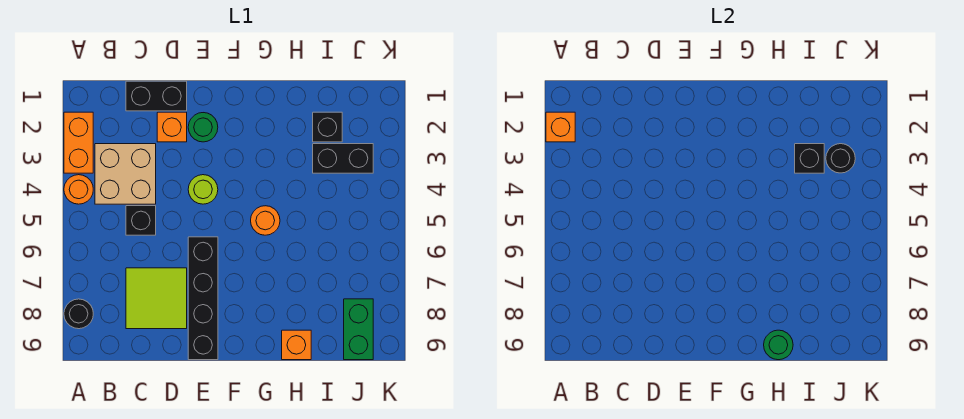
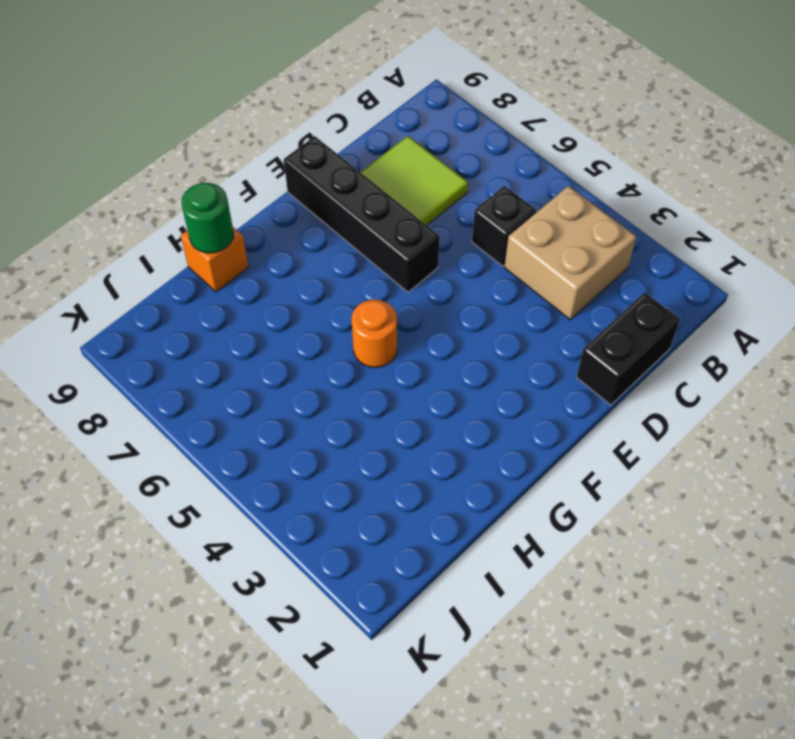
none -> orange 1x2 brick [64,112,93,173]
none -> orange 1x1 round brick [64,175,93,204]
none -> black 1x1 round brick [64,299,93,329]

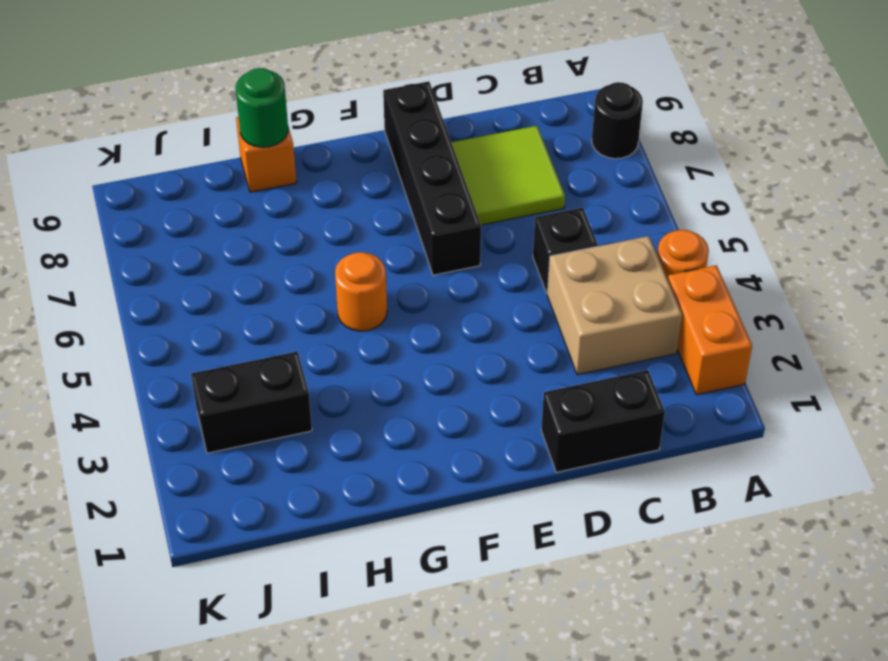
none -> orange 1x1 brick [157,112,187,142]
none -> green 1x1 round brick [188,113,218,142]
none -> lime 1x1 round brick [188,175,218,204]

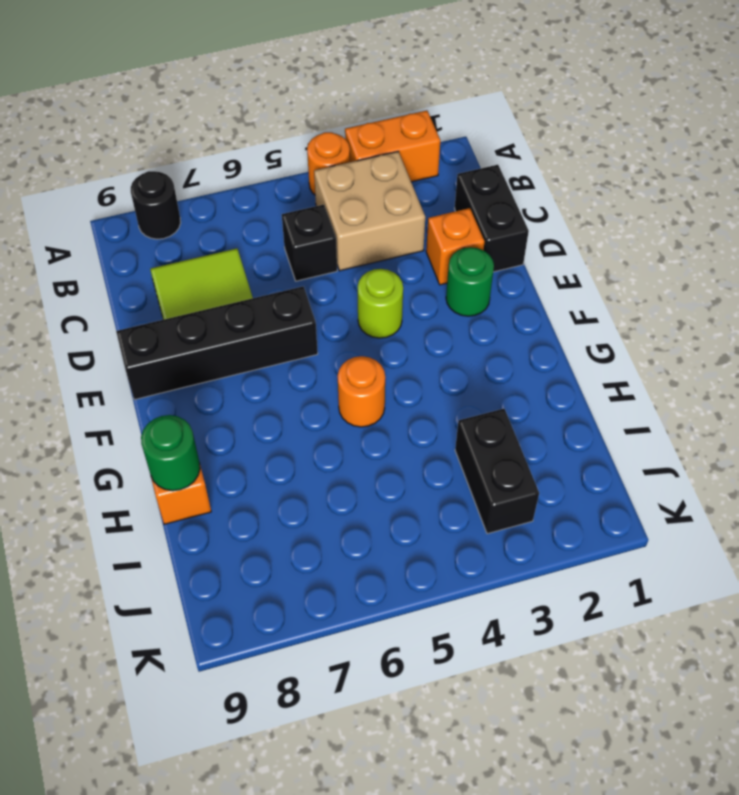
none -> black 1x1 brick [313,112,342,142]
none -> green 1x2 brick [344,299,373,360]
none -> orange 1x1 brick [546,112,575,142]

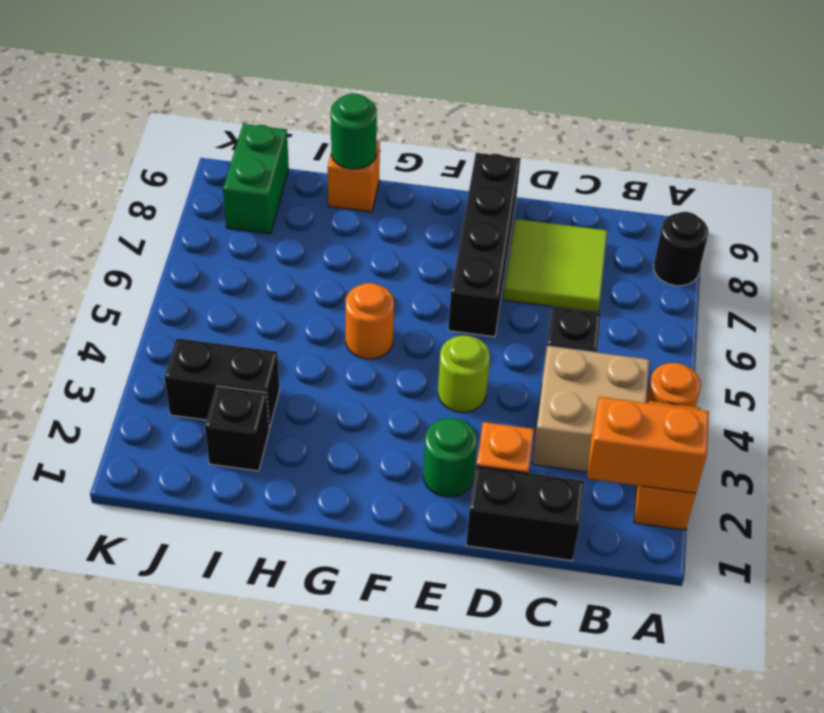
orange 1x2 brick [587,397,709,493] -> orange 1x1 brick [546,112,575,142]
none -> black 1x1 brick [795,144,824,173]
none -> black 1x1 round brick [826,144,855,173]

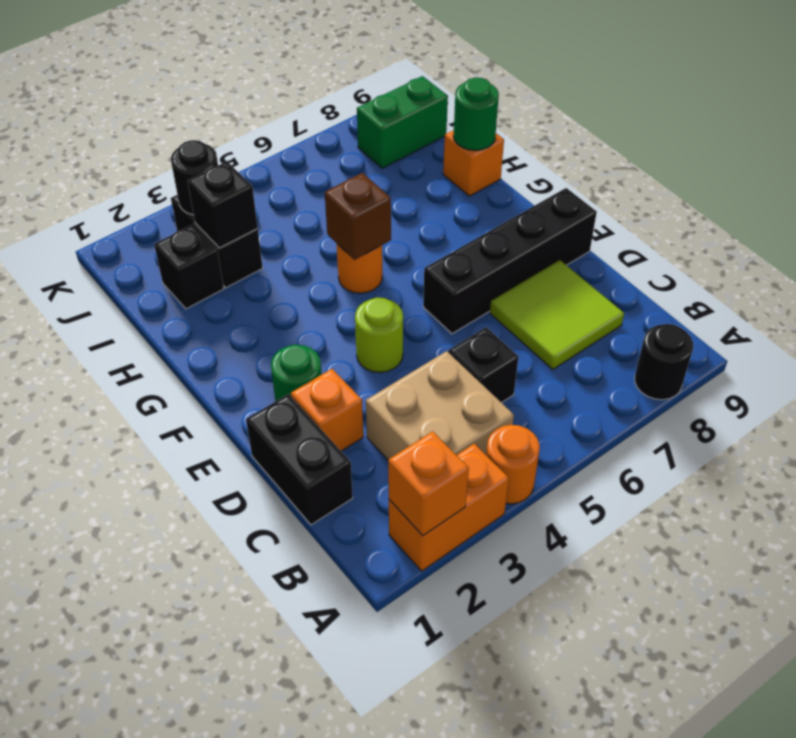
brown 1x1 brick [325,173,391,260] -> none

